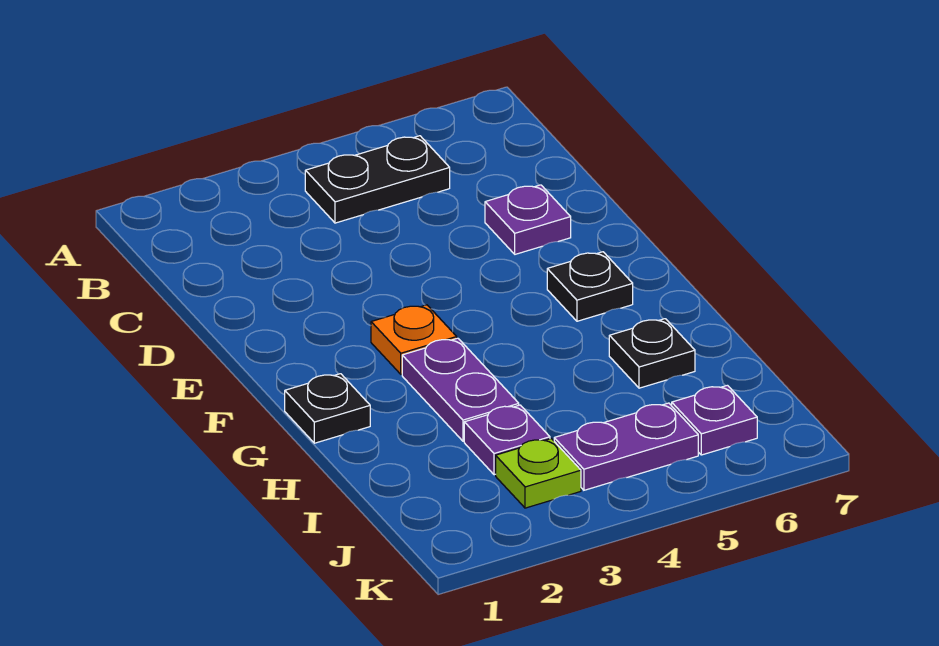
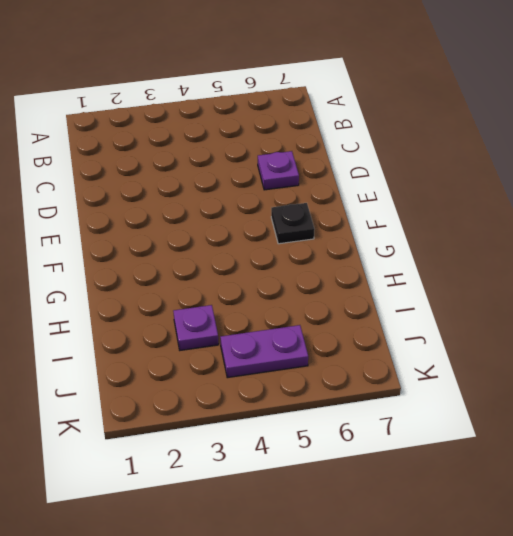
none -> black 1x2 plate [305,136,450,223]
none -> orange 1x1 plate [371,305,457,374]

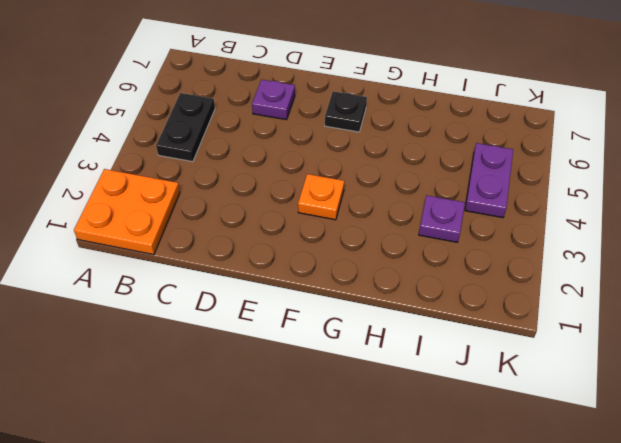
orange 2x2 plate [74,169,180,255] -> none
none -> black 1x1 plate [285,374,370,443]
none -> purple 1x2 plate [402,338,519,441]

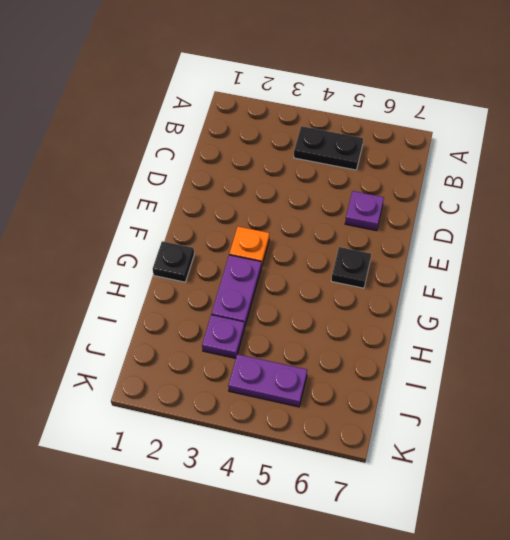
none -> black 1x1 plate [609,319,695,388]
none -> lime 1x1 plate [496,439,581,508]

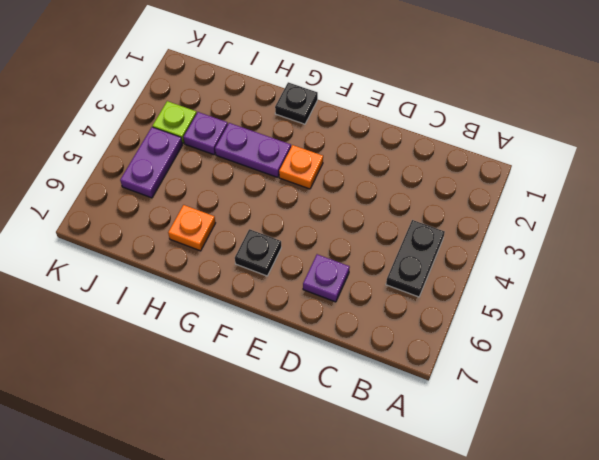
orange 1x1 plate [168,205,215,251] -> black 1x1 plate [609,319,695,388]
none -> purple 1x1 plate [672,385,757,455]

